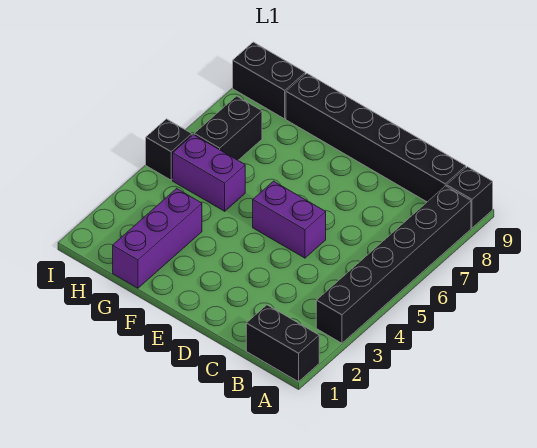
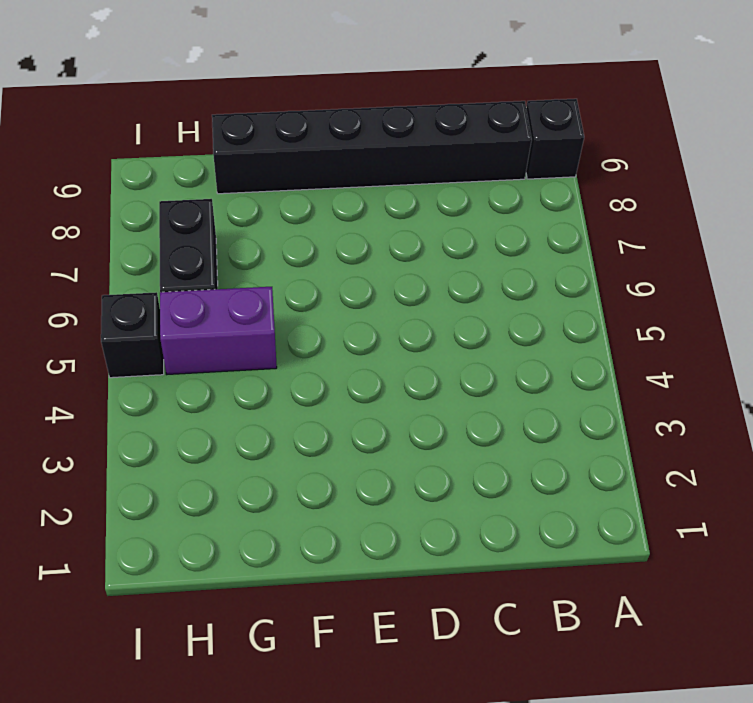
none -> black 1x2 brick [246,305,319,382]
none -> black 1x6 brick [316,186,471,343]

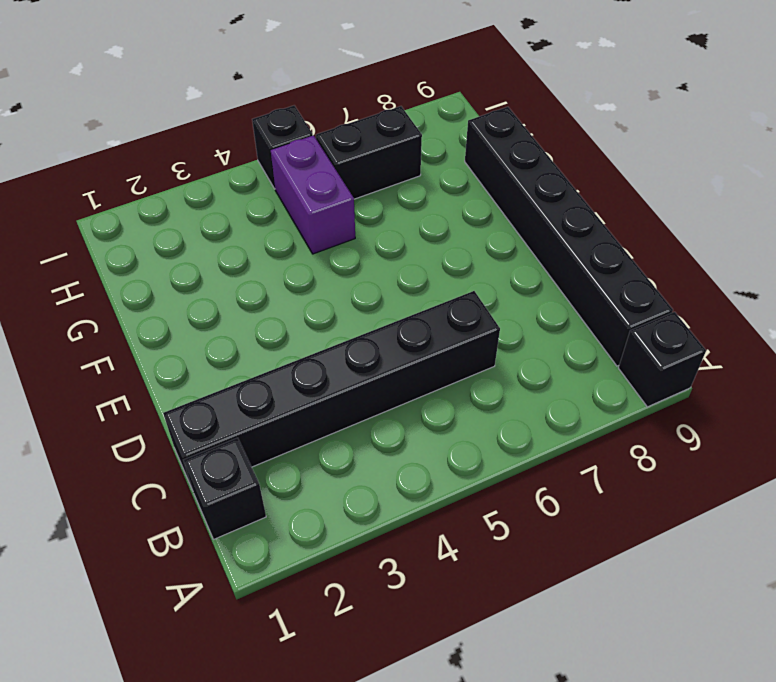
black 1x1 brick [183,438,266,539] -> black 1x2 brick [246,305,319,382]
black 1x6 brick [163,291,500,488] -> black 1x6 brick moved to [316,186,471,343]
none -> purple 1x2 brick [253,181,326,258]
none -> purple 1x3 brick [113,189,202,288]

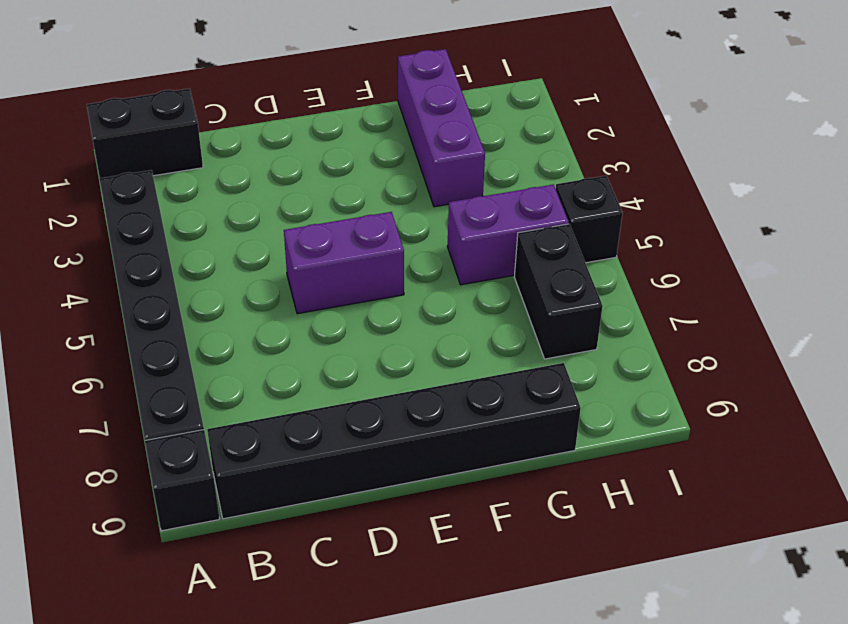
none -> black 1x2 brick [233,42,305,119]

